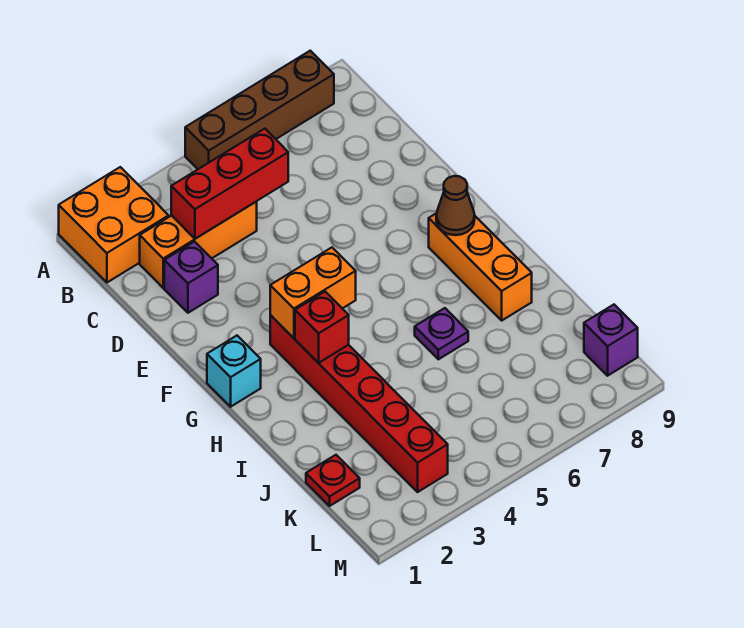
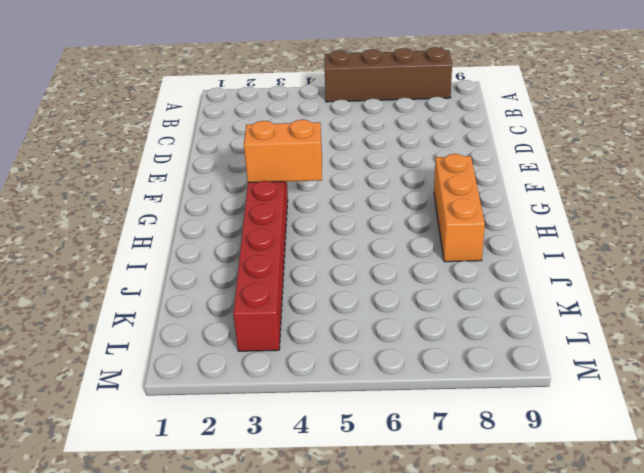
none -> orange 2x2 brick [59,167,169,282]
none -> orange 1x3 brick [140,202,257,288]
none -> purple 1x1 brick [164,242,218,313]

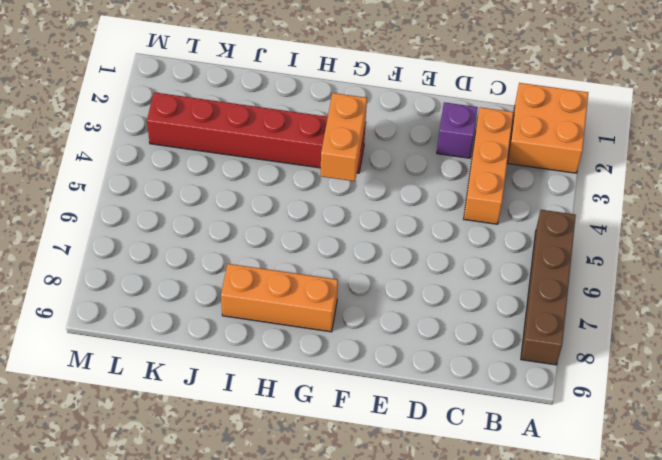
none -> cyan 1x1 brick [207,336,261,407]
none -> purple 1x1 plate [415,308,468,359]
none -> red 1x1 plate [306,455,360,506]

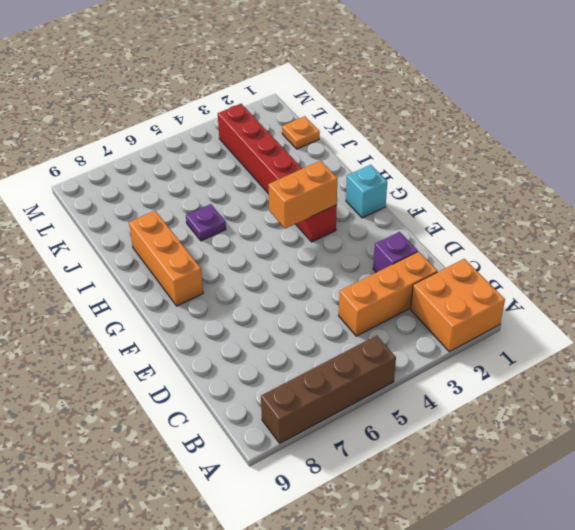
orange 1x1 plate [282,116,320,149] -> red 1x1 plate [306,455,360,506]
none -> purple 1x1 brick [584,305,638,376]
none -> red 1x3 brick [171,129,288,239]
none -> brown 1x1 cone [436,176,475,235]

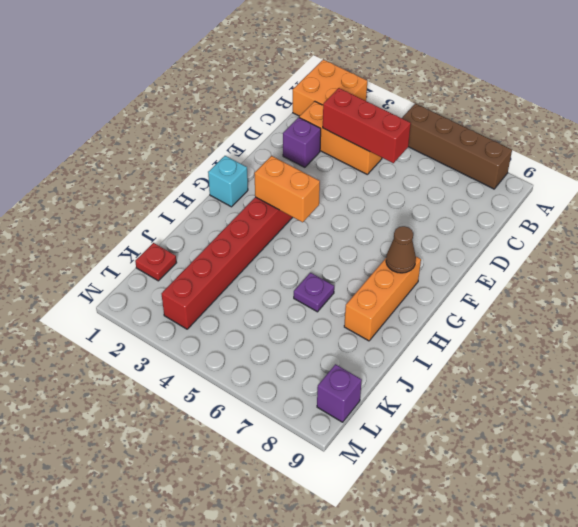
none -> red 1x1 brick [295,292,349,363]

